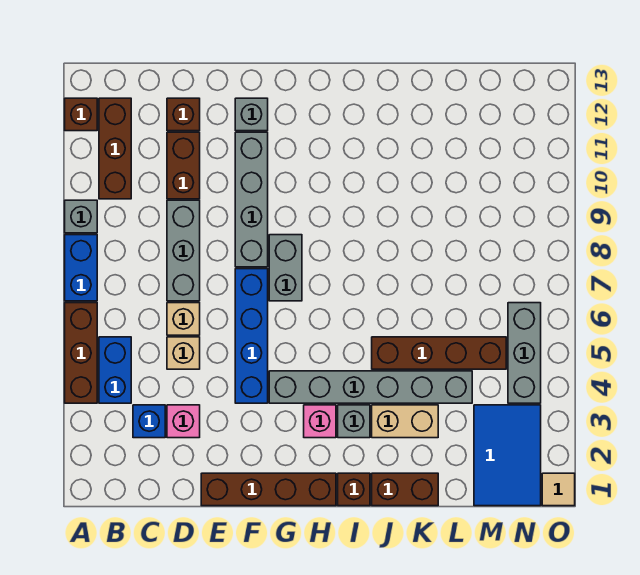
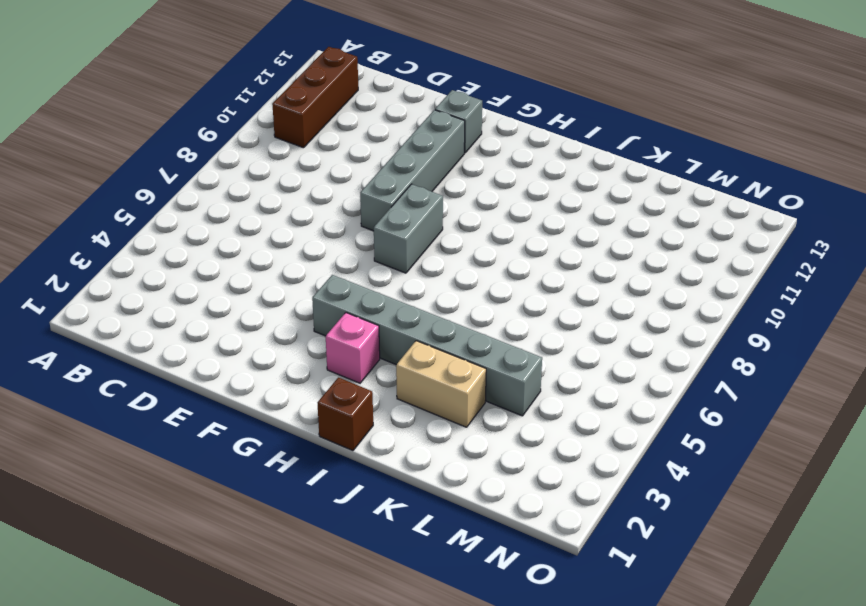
none -> brown 1x3 brick [65,303,97,403]
none -> blue 1x2 brick [65,235,97,301]
none -> grey 1x1 brick [65,200,97,233]

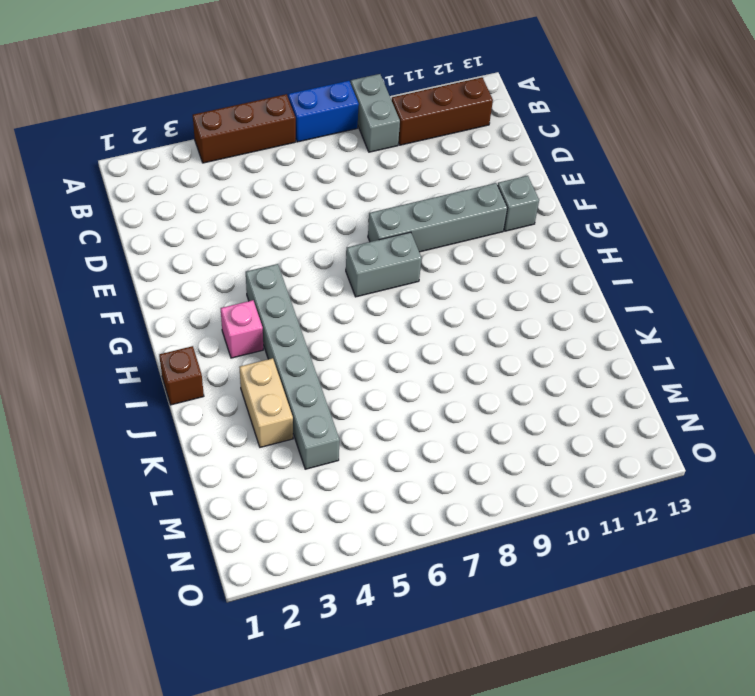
grey 1x2 brick [351,74,400,152] -> grey 1x1 brick [65,200,97,233]
none -> brown 1x1 brick [65,98,97,131]
none -> blue 1x2 brick [99,337,131,403]
none -> blue 1x1 brick [133,405,165,438]

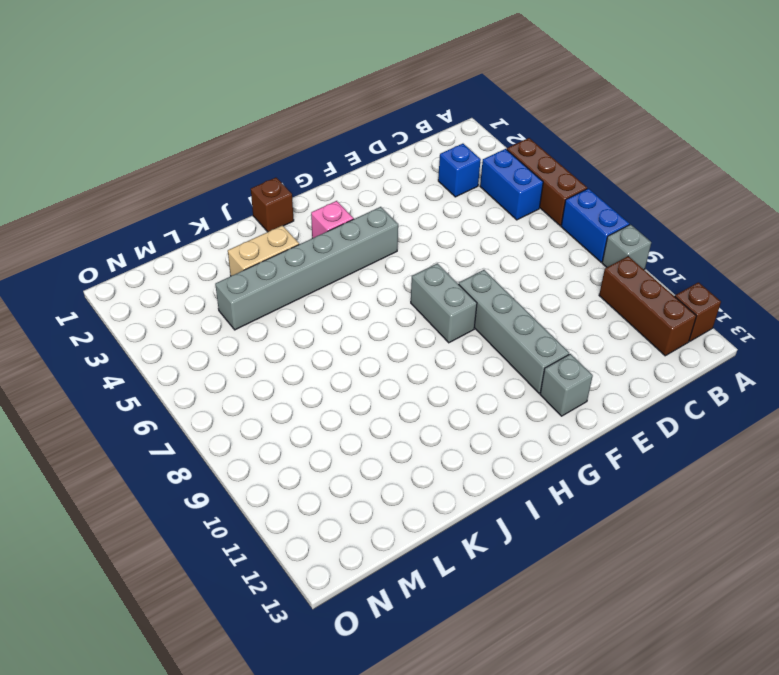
none -> pink 1x1 brick [167,405,200,438]
none -> tan 1x1 brick [167,337,200,369]
none -> tan 1x1 brick [167,303,200,335]

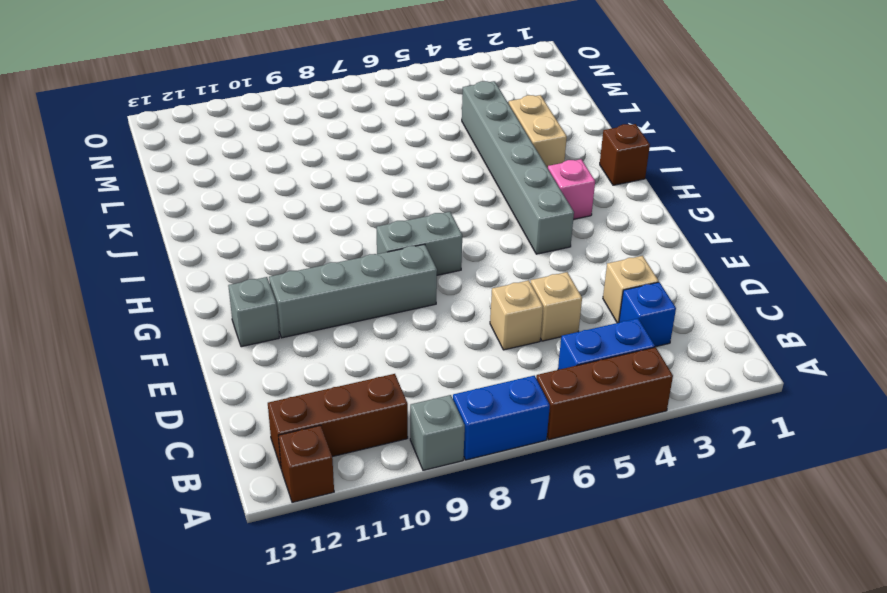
tan 1x1 brick [603,256,659,323] -> pink 1x1 brick [167,405,200,438]
none -> grey 1x3 brick [167,200,200,301]
none -> brown 1x2 brick [167,132,200,199]
none -> brown 1x1 brick [167,98,200,131]

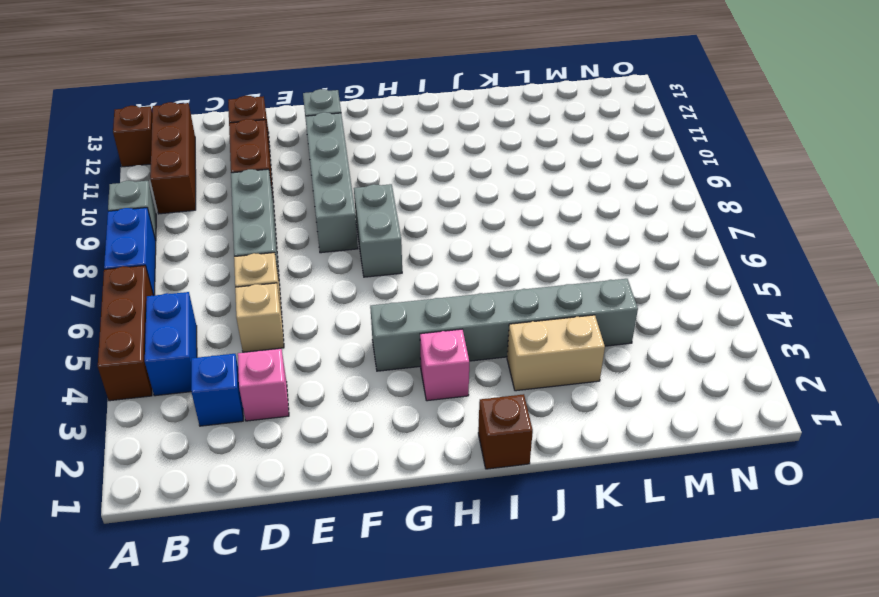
none -> brown 1x4 brick [201,473,336,506]
none -> blue 1x4 brick [235,269,268,403]
none -> grey 1x1 brick [338,405,370,438]

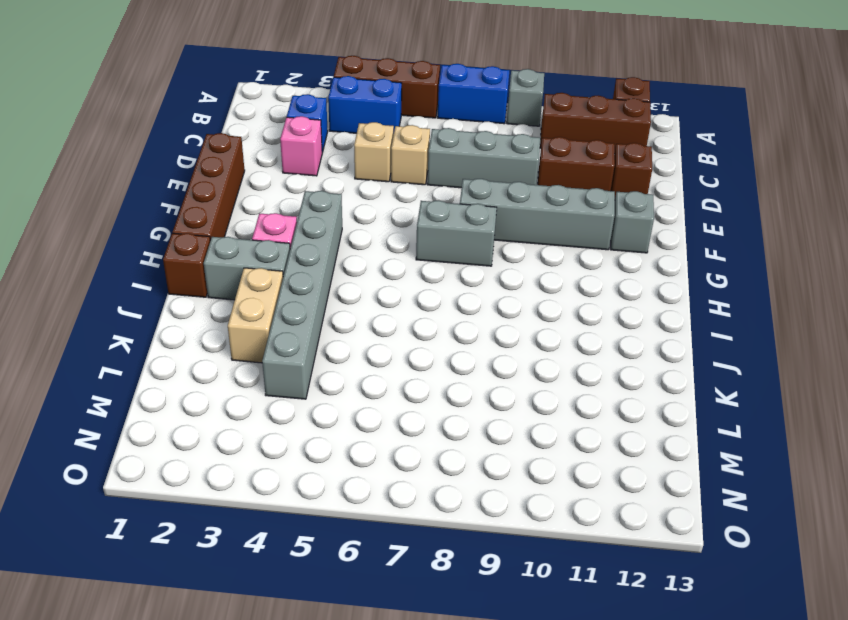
grey 1x2 brick [204,237,290,300] -> grey 1x1 brick [338,405,370,438]
none -> blue 1x4 brick [235,269,268,403]
none -> brown 1x2 brick [372,473,438,506]
none -> brown 1x4 brick [372,337,506,369]

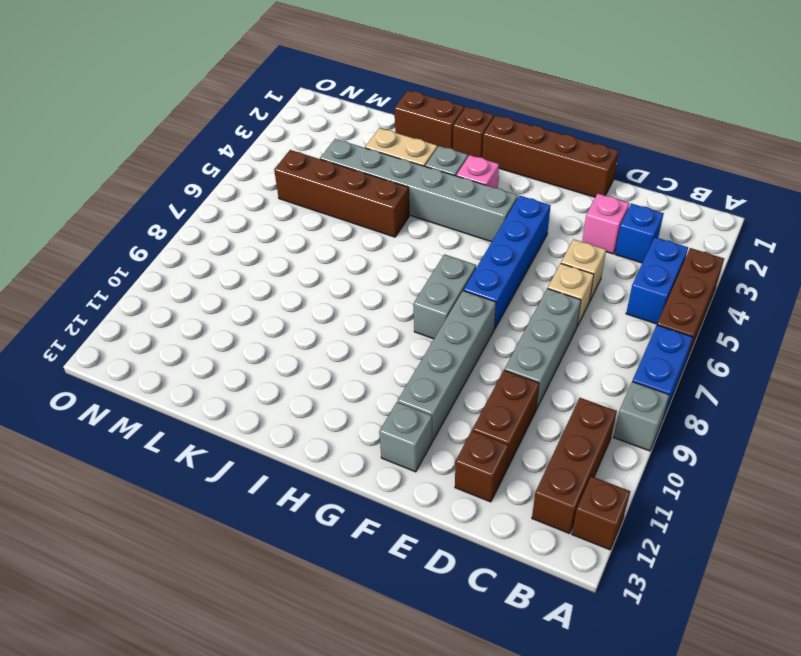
none -> blue 2x3 tile [474,405,541,506]
none -> grey 1x3 brick [508,303,541,403]
none -> tan 1x1 tile [542,473,575,506]

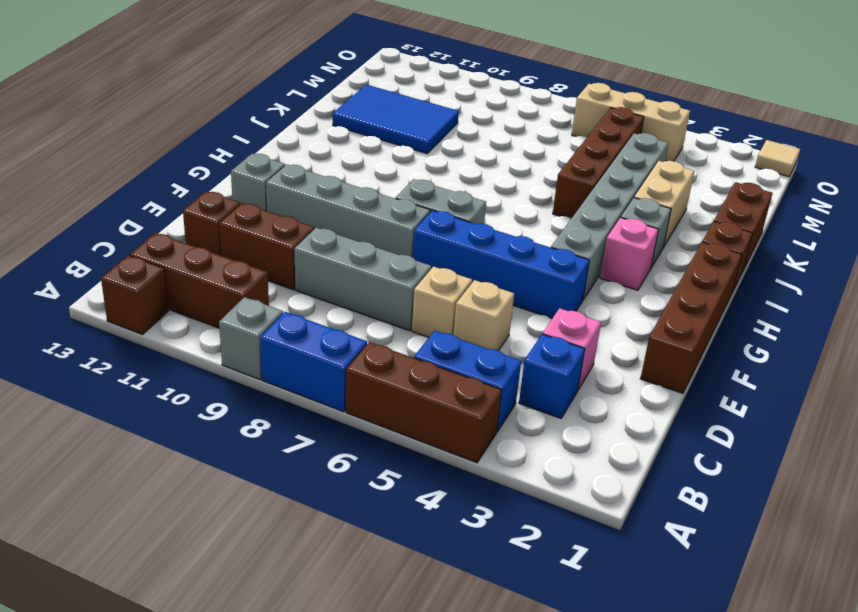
blue 2x3 tile [333,85,459,154] -> blue 2x3 tile moved to [474,405,541,506]
tan 1x3 brick [572,83,690,161] -> grey 1x3 brick [508,303,541,403]

